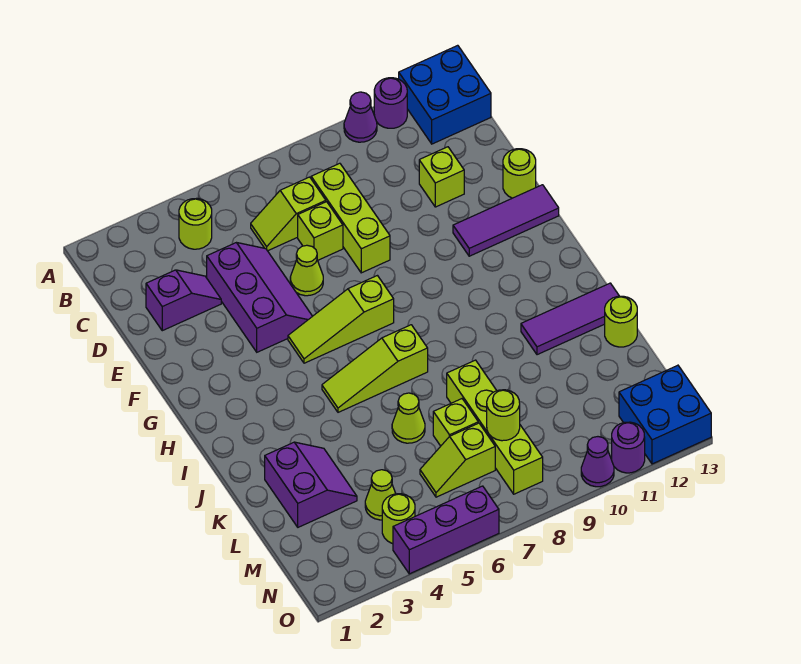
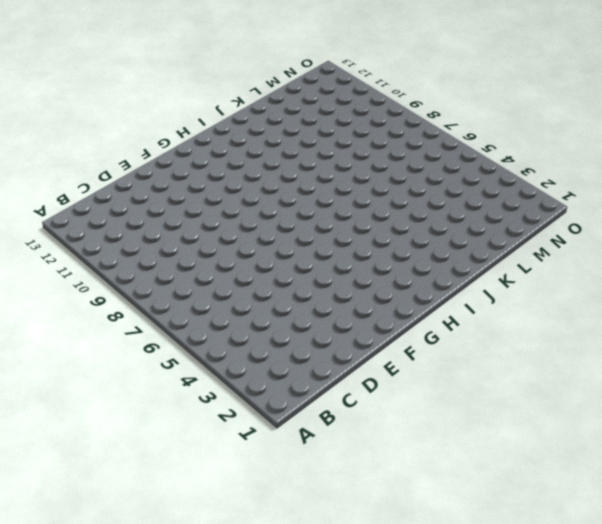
none -> purple 1x1 cone [344,92,377,142]
none -> purple 1x1 round brick [374,78,407,128]
none -> blue 2x2 brick [399,45,491,144]

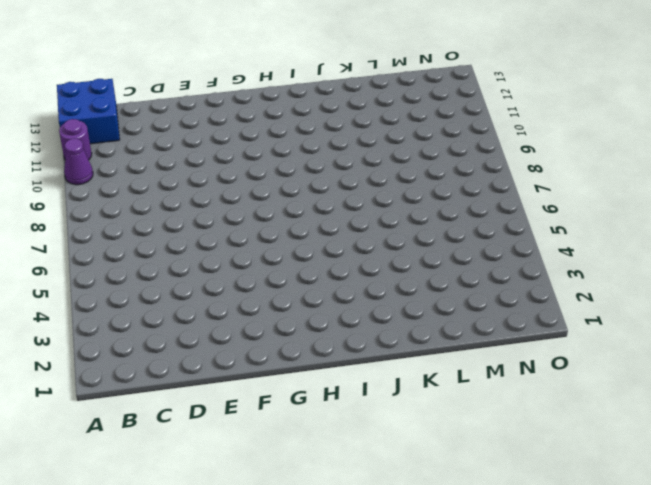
none -> lime 1x1 round brick [179,198,212,249]
none -> lime 1x2 slope [251,177,326,251]
none -> lime 1x3 brick [311,163,390,273]

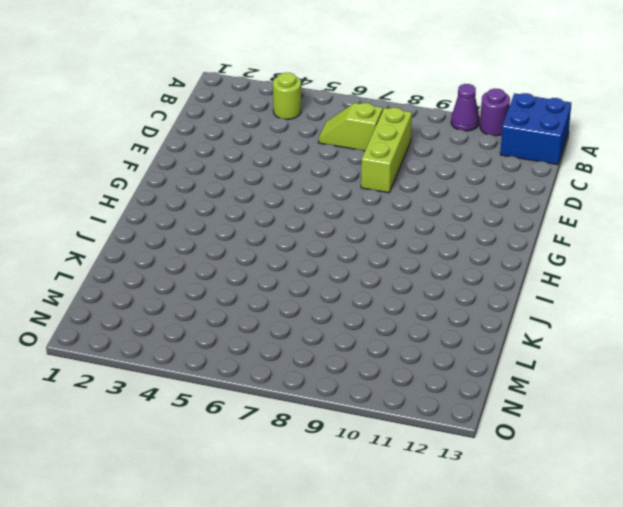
none -> purple 1x2 slope [146,270,221,331]
none -> purple 2x3 slope [207,243,312,352]
none -> lime 1x1 brick [298,202,343,260]

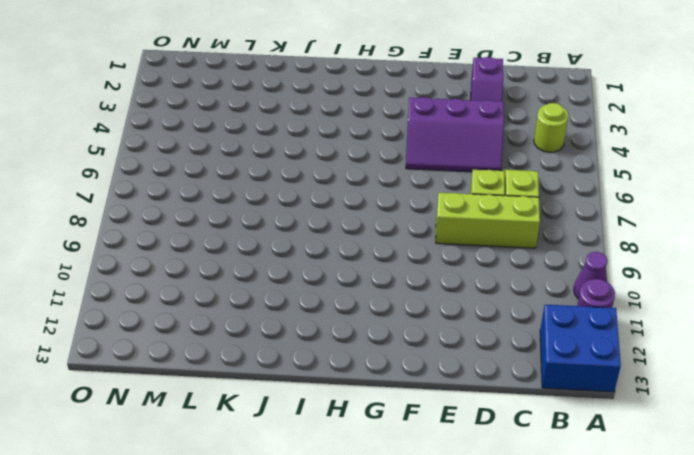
none -> lime 1x1 brick [419,147,464,207]
none -> lime 1x1 cone [290,245,323,296]
none -> lime 1x1 round brick [503,149,536,198]

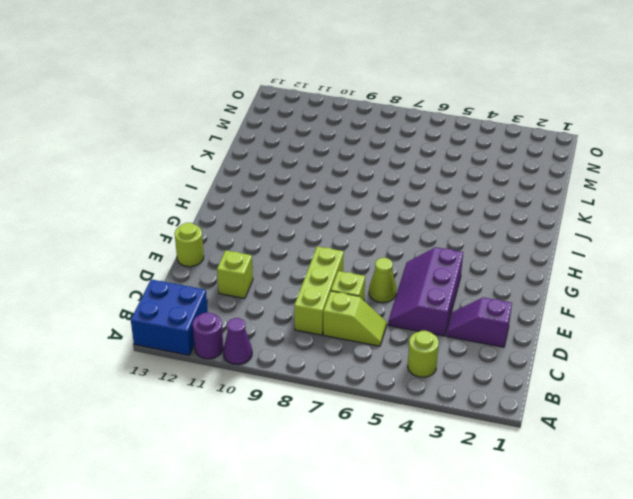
none -> purple 1x3 tile [453,185,559,256]
none -> lime 1x3 slope [288,276,394,363]
none -> lime 1x3 slope [322,325,428,412]

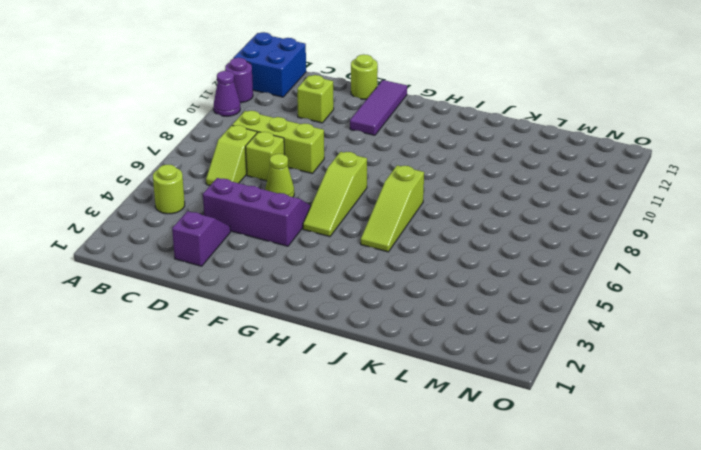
none -> purple 1x3 tile [521,283,619,355]
none -> purple 2x2 slope [265,442,357,527]
none -> lime 1x1 cone [392,393,425,443]

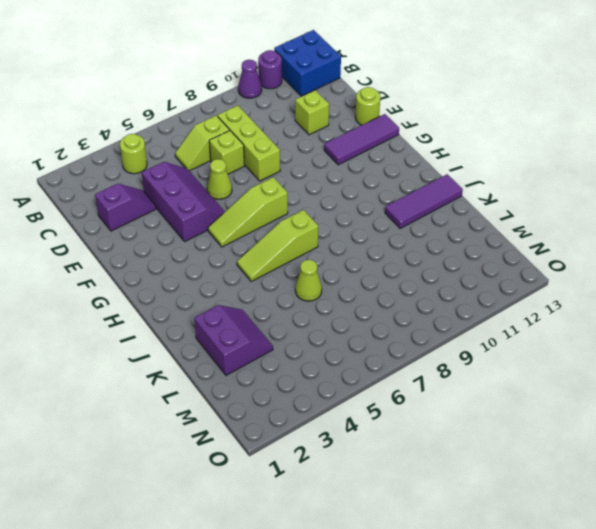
none -> lime 1x4 brick [447,360,543,494]
none -> lime 1x1 round brick [605,296,637,347]
none -> lime 1x1 brick [433,399,478,446]

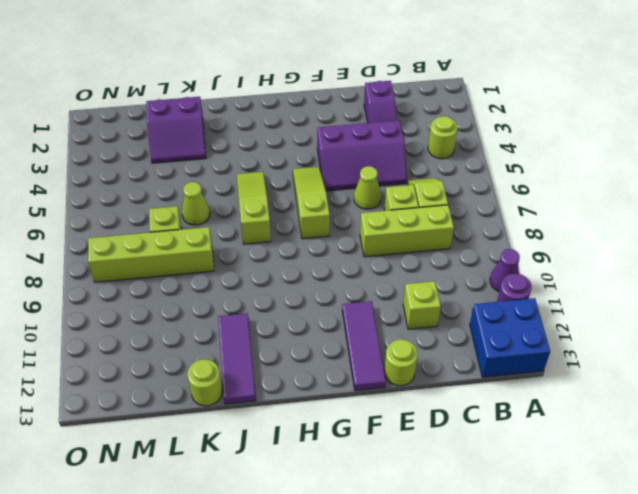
none -> lime 1x1 cone [365,470,396,520]
none -> lime 1x2 slope [420,423,495,497]
none -> lime 1x1 round brick [382,494,415,544]

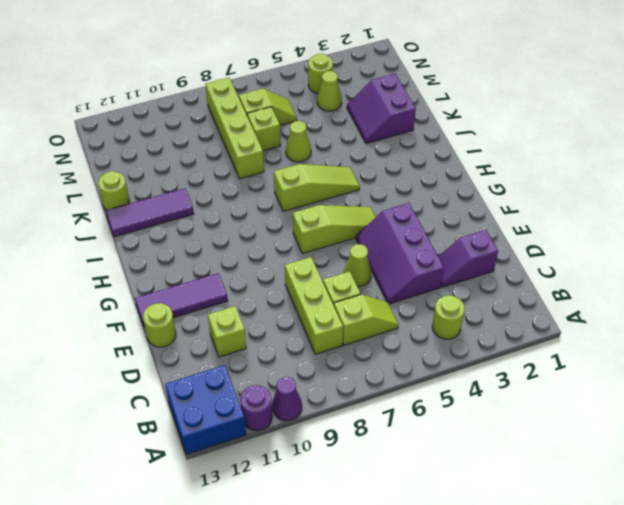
none -> blue 2x2 brick [619,365,711,464]
none -> purple 1x3 brick [393,486,499,574]
none -> purple 1x1 cone [581,437,614,487]

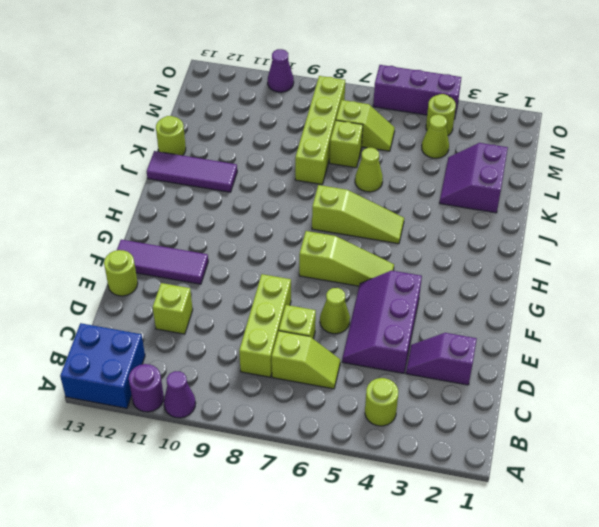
none -> blue 2x2 brick [619,365,711,464]
none -> purple 1x1 round brick [612,422,645,473]
none -> lime 1x1 round brick [487,390,520,441]

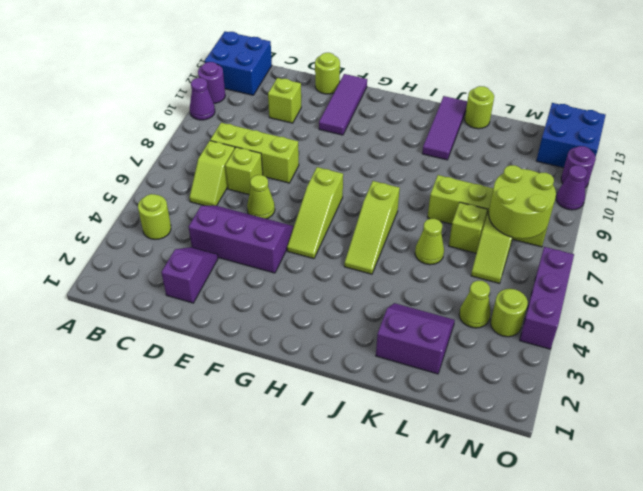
lime 2x2 round brick [489,165,556,239] -> lime 1x1 round brick [487,390,520,441]

